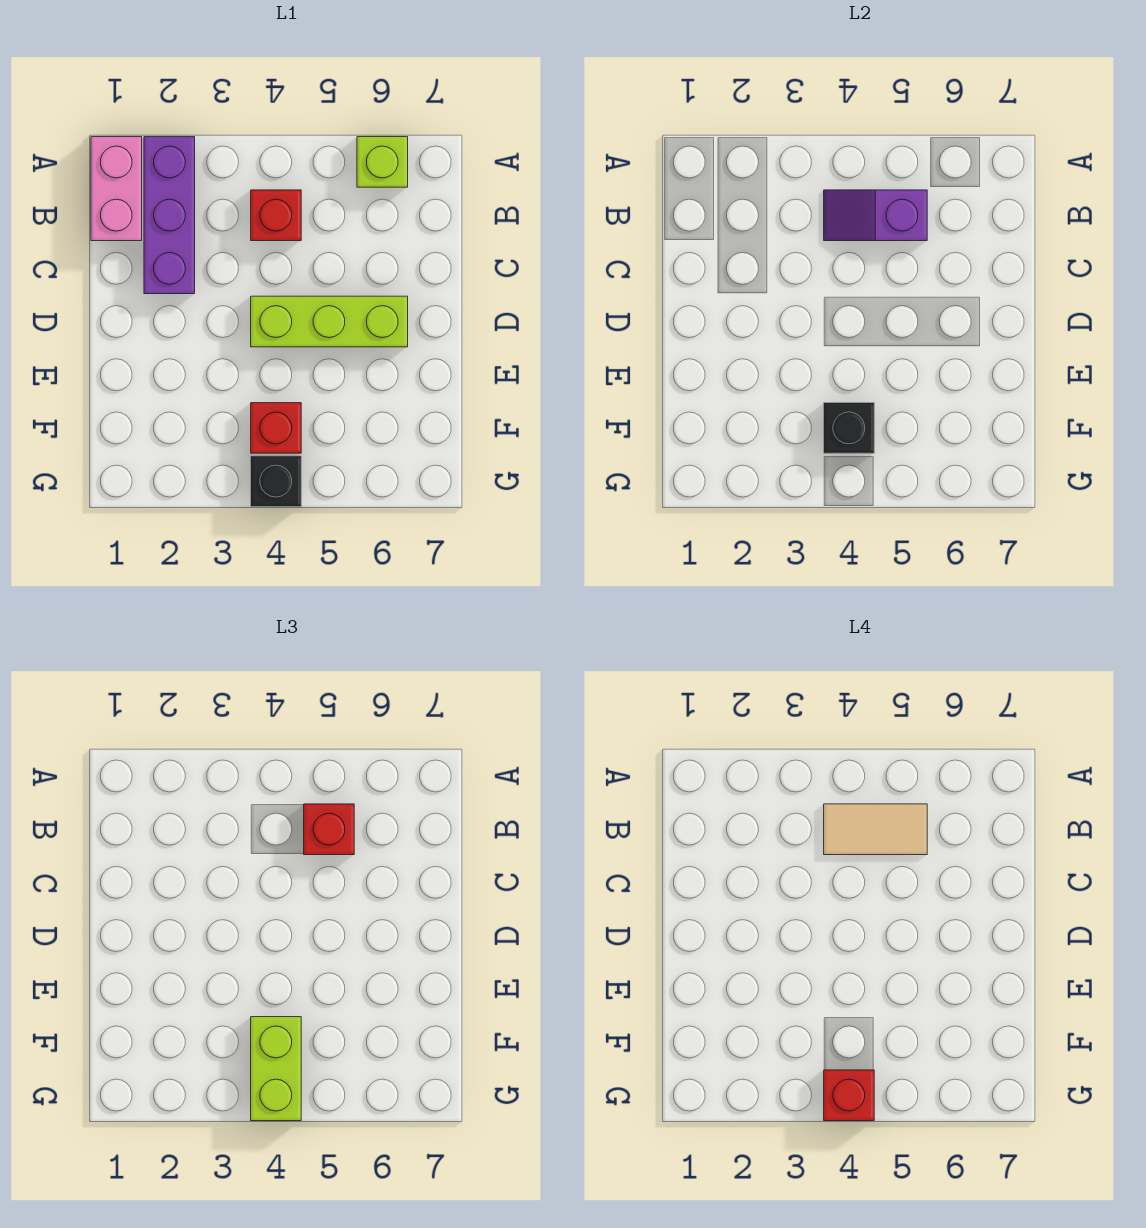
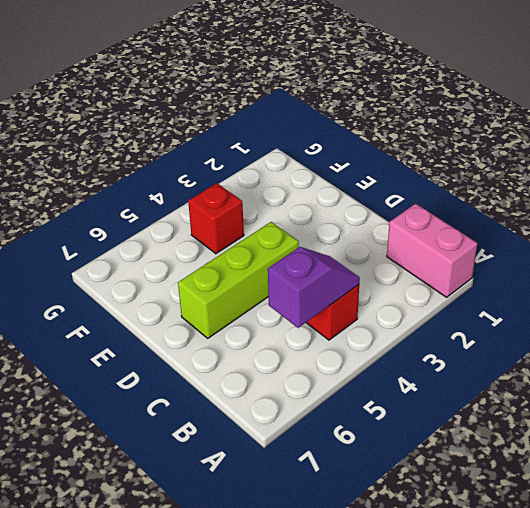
none -> purple 1x3 brick [144,137,195,294]
none -> lime 1x1 brick [357,137,408,187]
none -> black 1x1 brick [251,456,301,507]

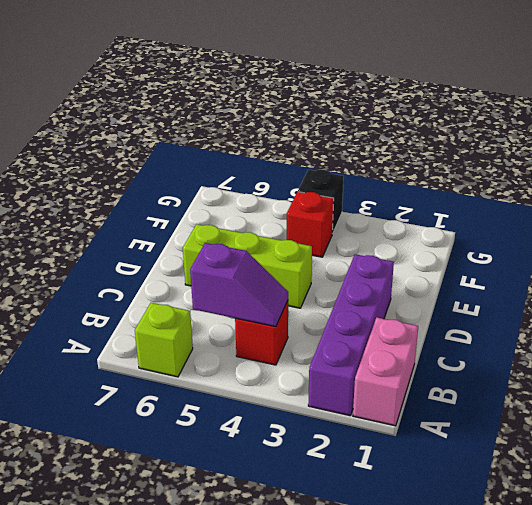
purple 1x4 brick [308,254,394,416] -> purple 1x3 brick [144,137,195,294]
none -> black 1x1 brick [824,403,874,453]
none -> red 1x1 brick [304,804,354,855]
none -> lime 1x2 brick [251,1017,301,1121]

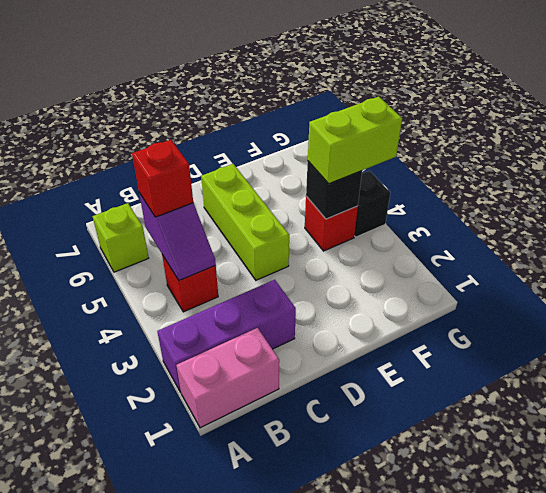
none -> tan 1x2 tile [824,804,927,855]
none -> red 1x1 brick [824,1070,874,1121]

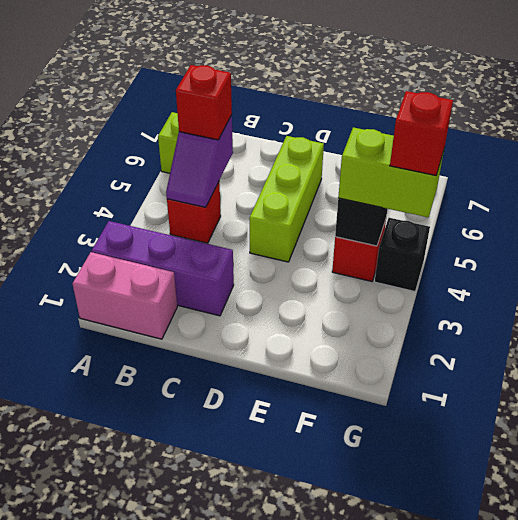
none -> tan 1x2 tile [824,804,927,855]

